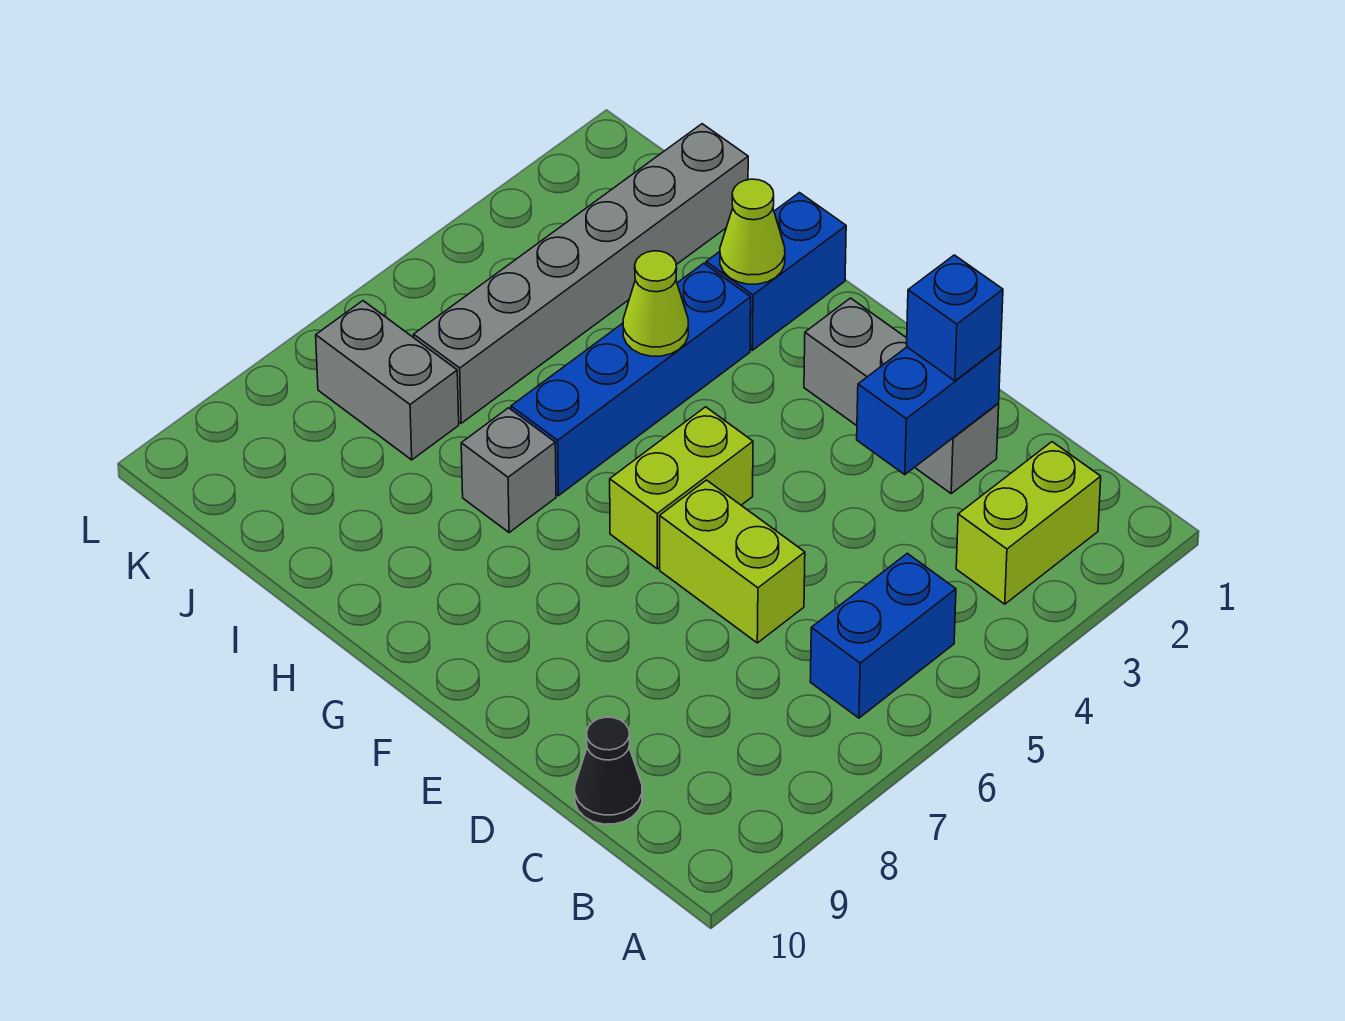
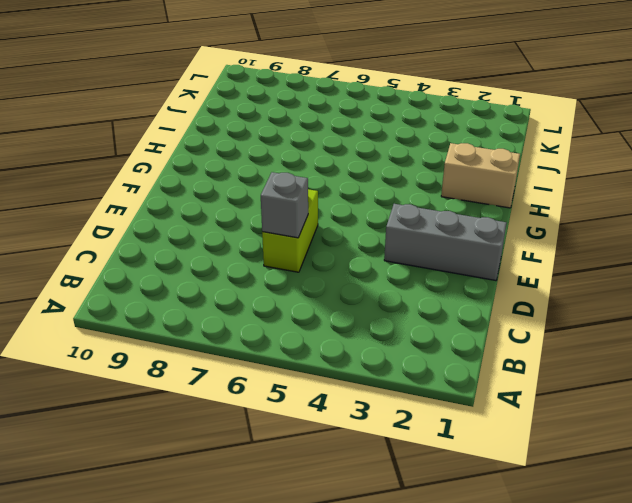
grey 1x1 brick [261,172,308,238] -> grey 1x1 brick moved to [461,408,556,532]
grey 1x3 brick [384,204,507,281] -> grey 1x3 brick turned to [804,298,999,493]
tan 1x2 brick [441,143,520,208] -> blue 1x2 brick [706,193,846,350]
none -> lime 1x2 brick [956,442,1101,604]
none -> blue 1x2 brick [810,553,956,718]
none -> black 1x1 cone [575,717,642,824]

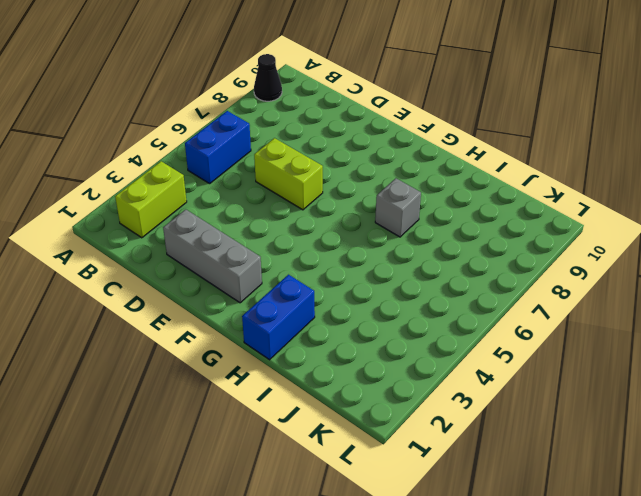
black 1x1 cone [254,54,282,101] -> black 1x1 cone moved to [575,717,642,824]
none -> lime 1x2 brick [610,407,753,569]
none -> blue 1x4 brick [511,263,751,496]
none -> grey 1x6 brick [414,124,748,423]

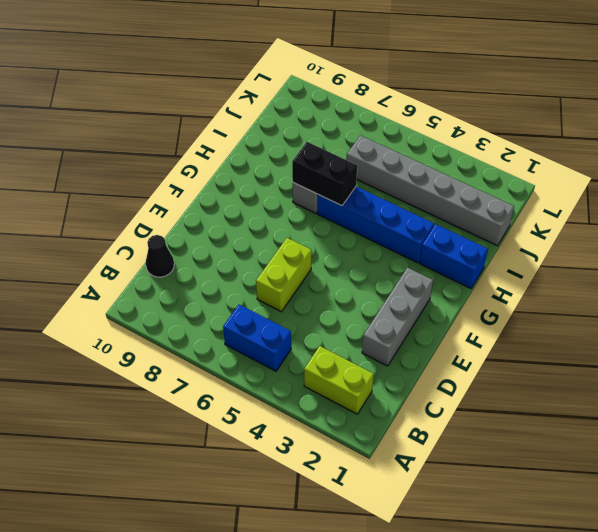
black 1x2 brick [292,142,357,206] -> none
none -> lime 1x2 brick [610,407,753,569]
none -> grey 1x2 brick [316,301,459,460]
none -> blue 1x2 brick [857,347,1001,475]

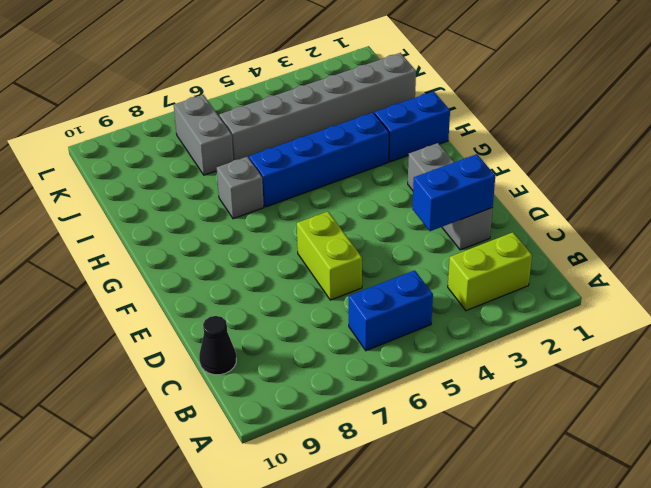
none -> lime 1x2 brick [610,407,753,569]
none -> lime 1x1 cone [720,179,785,284]
none -> lime 1x1 cone [623,251,688,356]

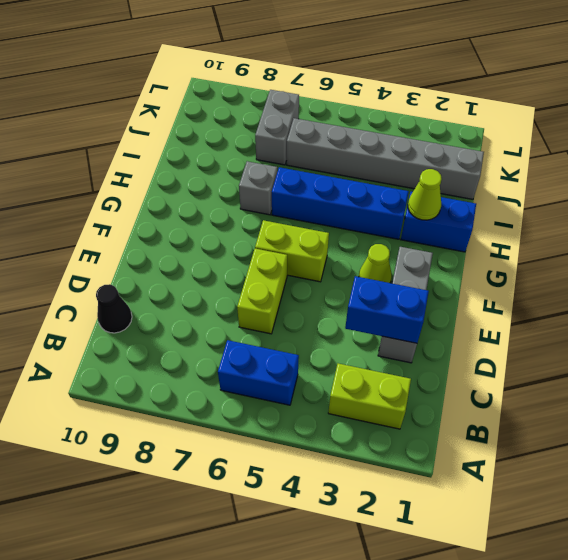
lime 1x1 cone [359,244,392,283] -> lime 1x1 cone moved to [623,251,688,356]
none -> blue 1x1 brick [907,255,1003,381]

